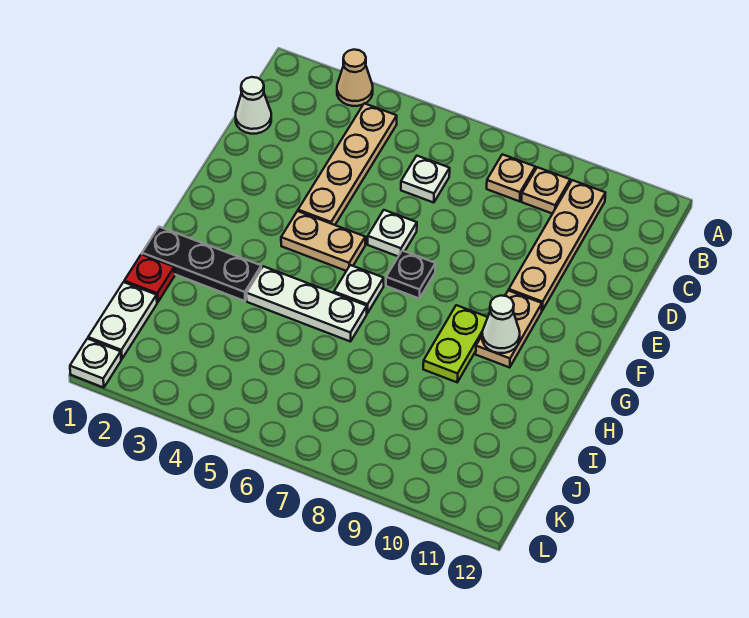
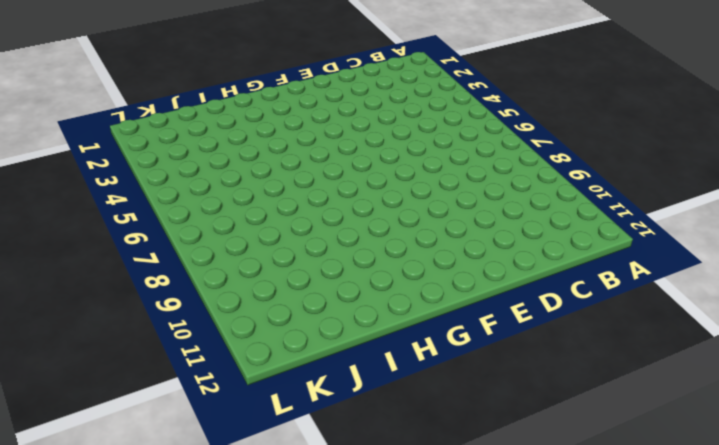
none -> tan 1x1 cone [337,50,373,106]
none -> tan 1x4 plate [298,103,397,225]
none -> tan 1x1 plate [487,154,535,201]

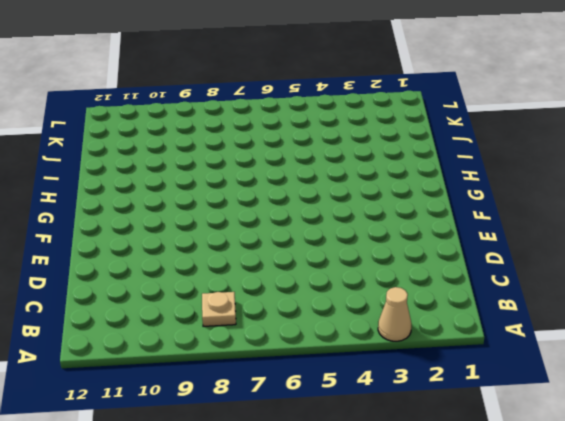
none -> tan 1x4 plate [298,103,397,225]
none -> tan 1x1 plate [522,167,570,214]
none -> tan 1x4 plate [509,180,605,310]

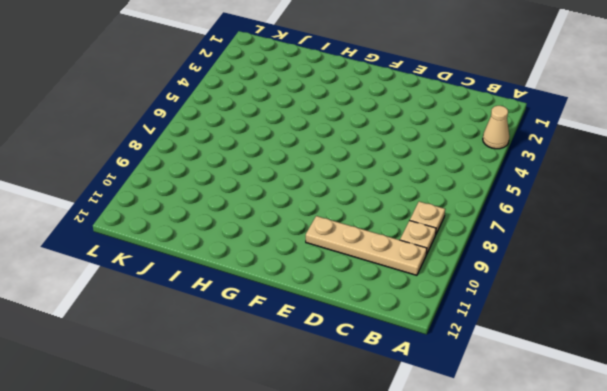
none -> tan 1x4 plate [298,103,397,225]
none -> white 1x1 cone [236,77,271,134]
none -> white 1x1 plate [401,156,450,203]

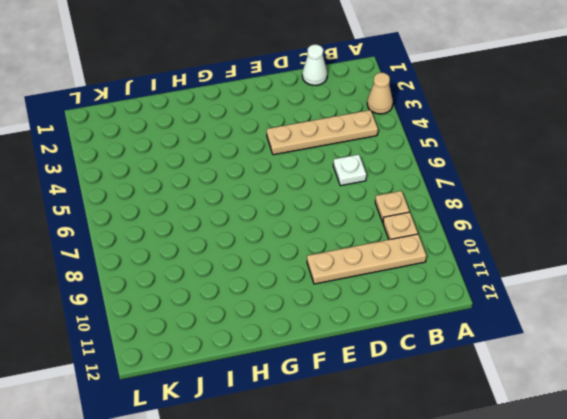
none -> white 1x1 plate [368,210,417,256]
none -> tan 1x2 plate [281,211,365,271]
none -> black 1x1 plate [386,251,436,299]

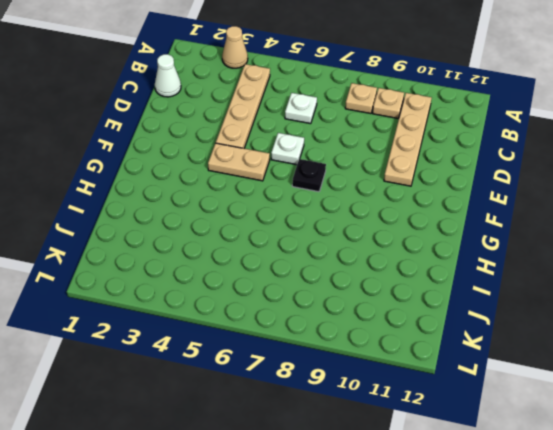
none -> tan 1x2 plate [476,290,542,367]
none -> white 1x1 plate [334,265,384,313]
none -> lime 1x2 plate [423,305,488,382]

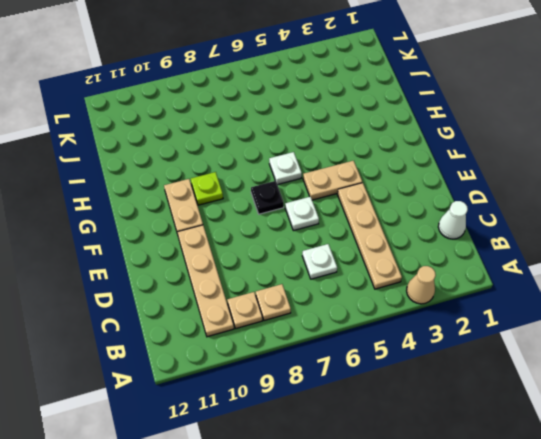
lime 1x1 plate [191,172,223,205] -> lime 1x2 plate [423,305,488,382]
none -> black 1x3 plate [142,227,261,301]
none -> white 1x3 plate [247,266,367,342]
none -> red 1x1 plate [124,254,175,302]

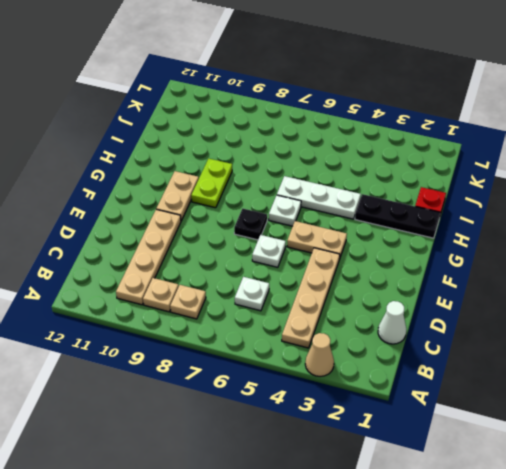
none -> white 1x2 plate [88,282,157,359]
none -> white 1x1 plate [70,339,121,388]
none -> white 1x1 cone [482,296,520,353]

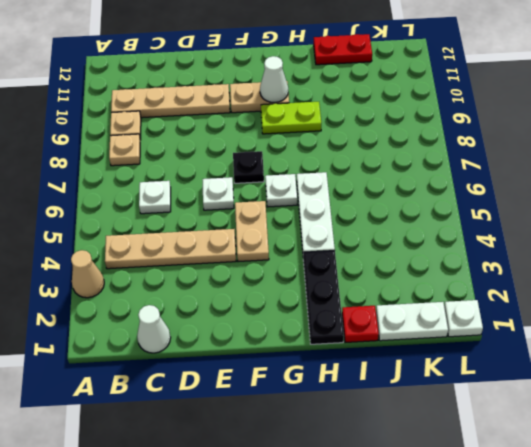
red 1x2 plate [314,34,372,65] -> none

